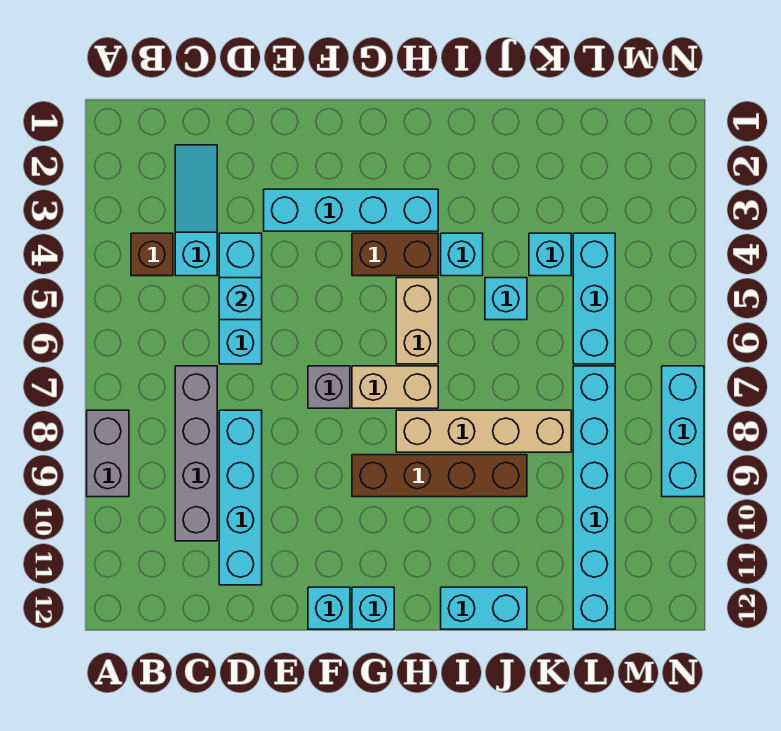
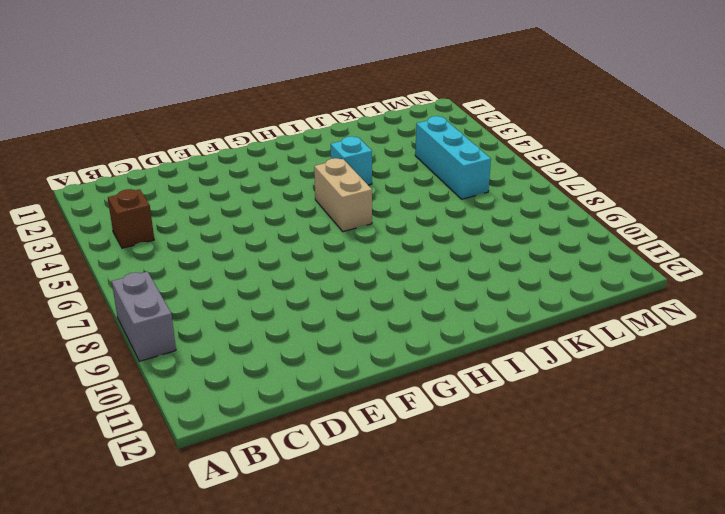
none -> cyan 1x3 slope [175,145,217,276]
none -> grey 1x4 brick [175,366,217,541]
none -> cyan 1x3 brick [219,233,262,364]

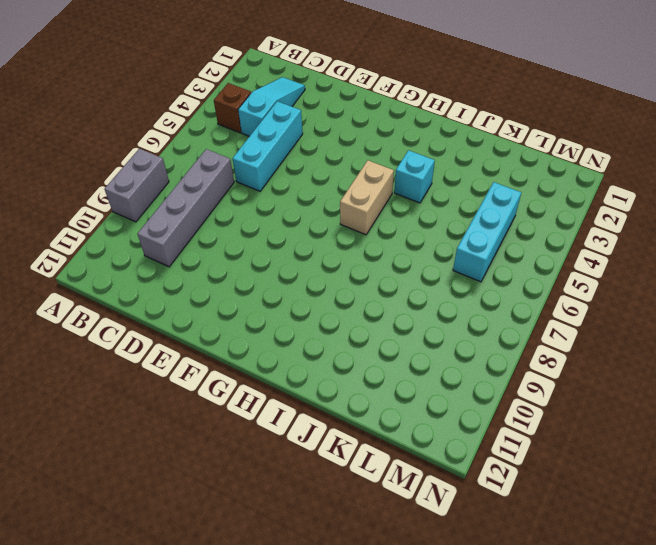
none -> cyan 1x4 brick [219,410,262,585]
none -> cyan 1x4 brick [264,189,438,231]
none -> grey 1x1 brick [308,366,350,408]

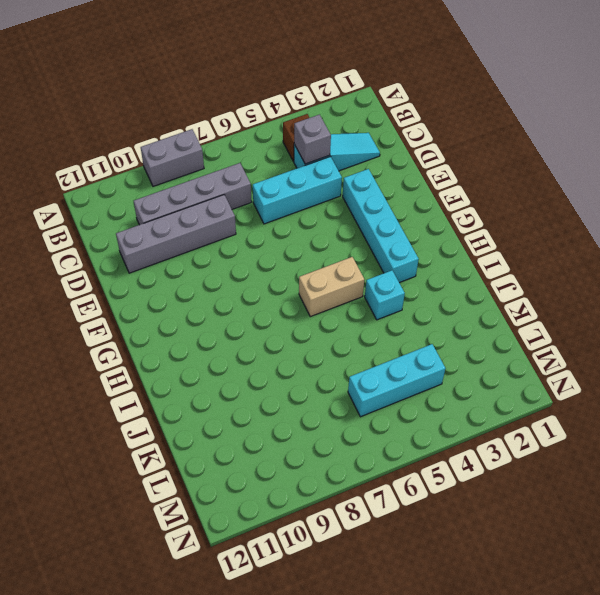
grey 1x1 brick [294,115,331,164] -> grey 1x1 brick moved to [308,366,350,408]
grey 1x4 brick [116,195,236,273] -> cyan 1x4 brick [219,410,262,585]
none -> cyan 1x1 brick [308,587,350,629]
none -> brown 1x2 brick [352,233,438,276]
none -> tan 1x2 brick [352,366,438,408]

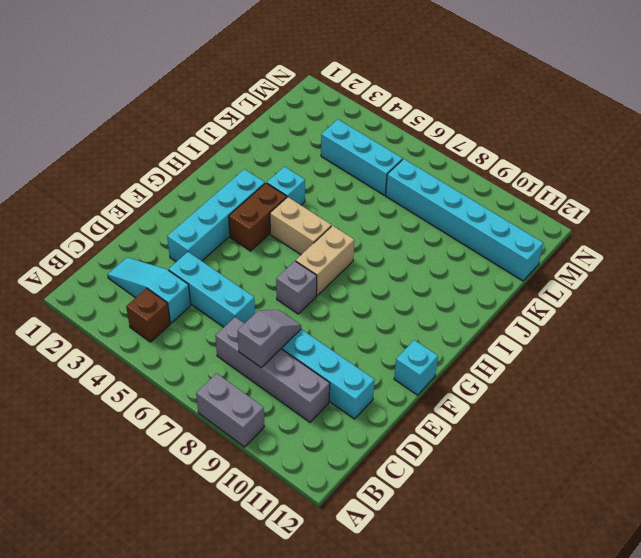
grey 1x2 slope [238,310,301,368] -> none
none -> brown 1x4 brick [352,455,527,497]
none -> cyan 1x1 brick [352,587,394,629]
none -> tan 1x4 brick [396,410,571,452]

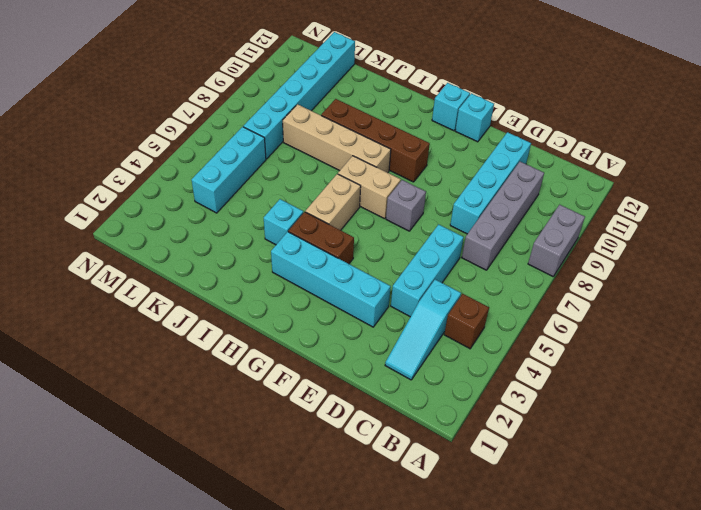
none -> cyan 1x2 brick [441,587,527,629]
none -> cyan 1x1 brick [485,278,527,320]
none -> cyan 1x1 brick [529,233,571,276]

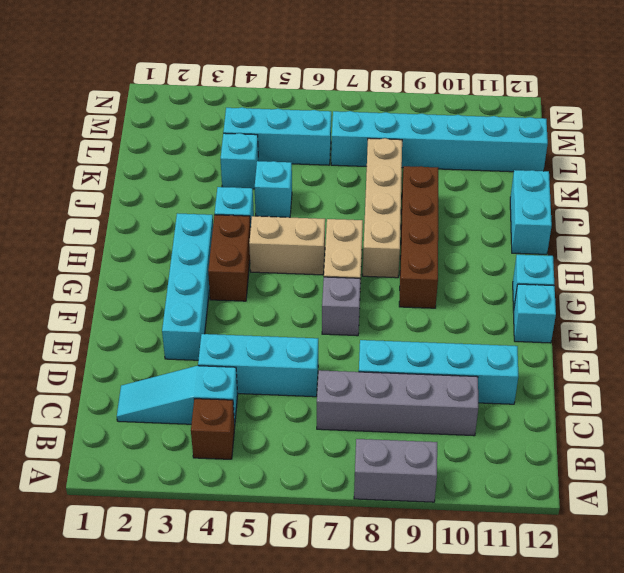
none -> cyan 1x3 brick [662,366,704,497]
none -> cyan 1x1 brick [219,278,262,320]

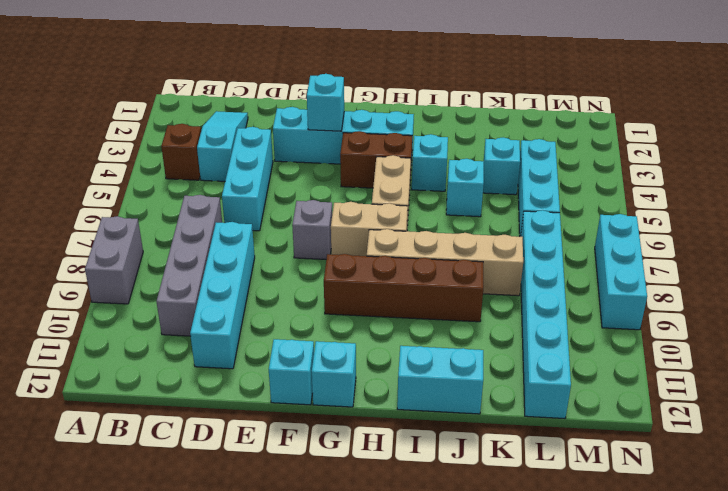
cyan 1x1 brick [307,74,344,131] -> cyan 1x1 brick moved to [219,278,262,320]

